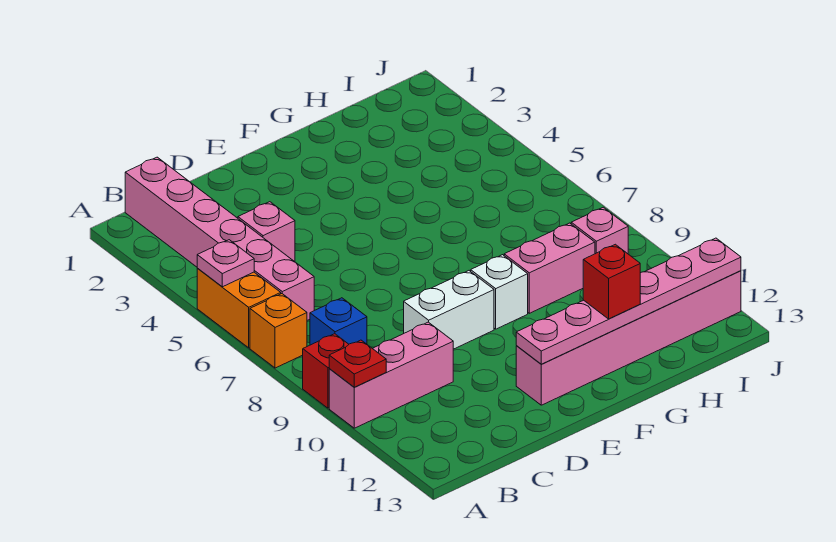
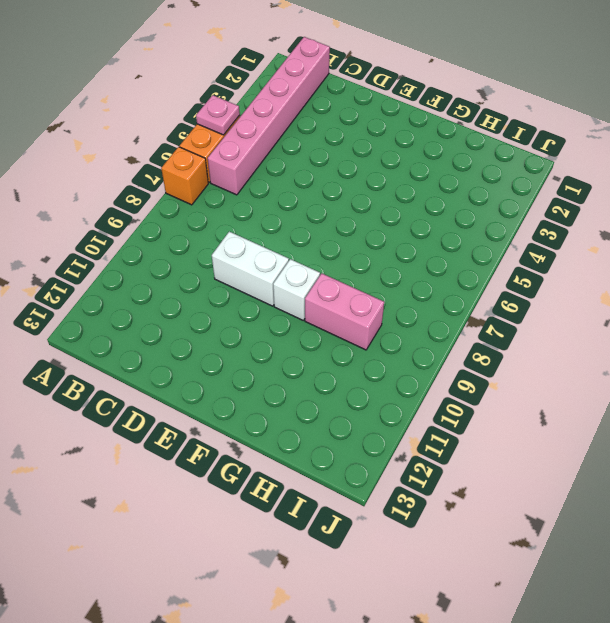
none -> red 1x1 brick [303,334,349,408]
none -> pink 1x3 brick [329,322,453,428]
none -> blue 1x1 brick [310,298,367,345]

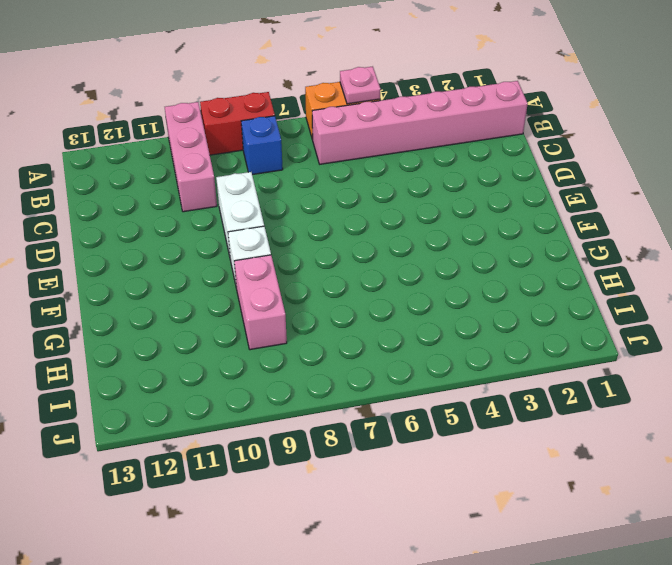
red 1x2 brick [200,92,275,155] -> red 1x1 brick [303,334,349,408]
none -> orange 1x1 brick [250,294,307,368]
none -> pink 1x1 brick [238,202,295,262]
none -> pink 1x6 brick [516,271,741,405]

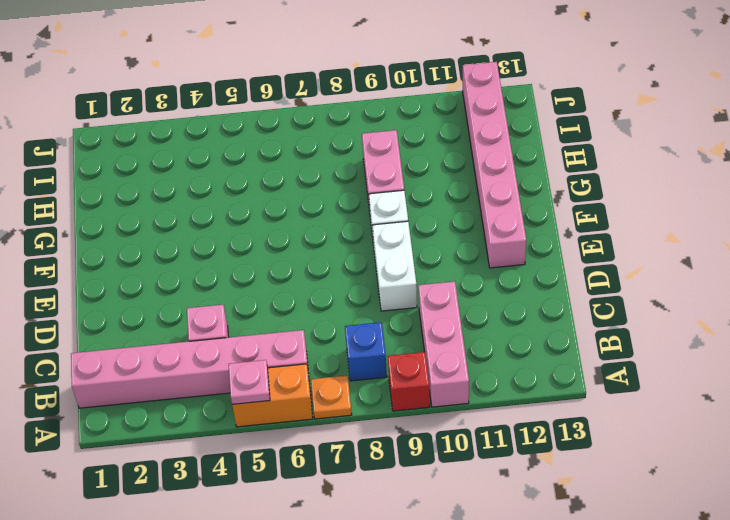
orange 1x1 plate [311,376,352,419] -> orange 1x1 brick [250,294,307,368]
none -> pink 1x1 brick [571,207,628,254]
none -> red 1x1 plate [329,340,386,387]
none -> pink 1x6 plate [516,238,741,364]

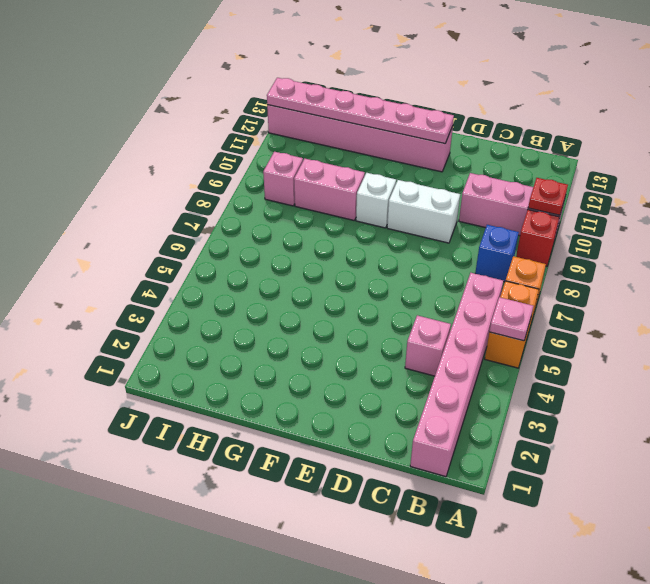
none -> red 1x1 brick [583,244,640,319]

